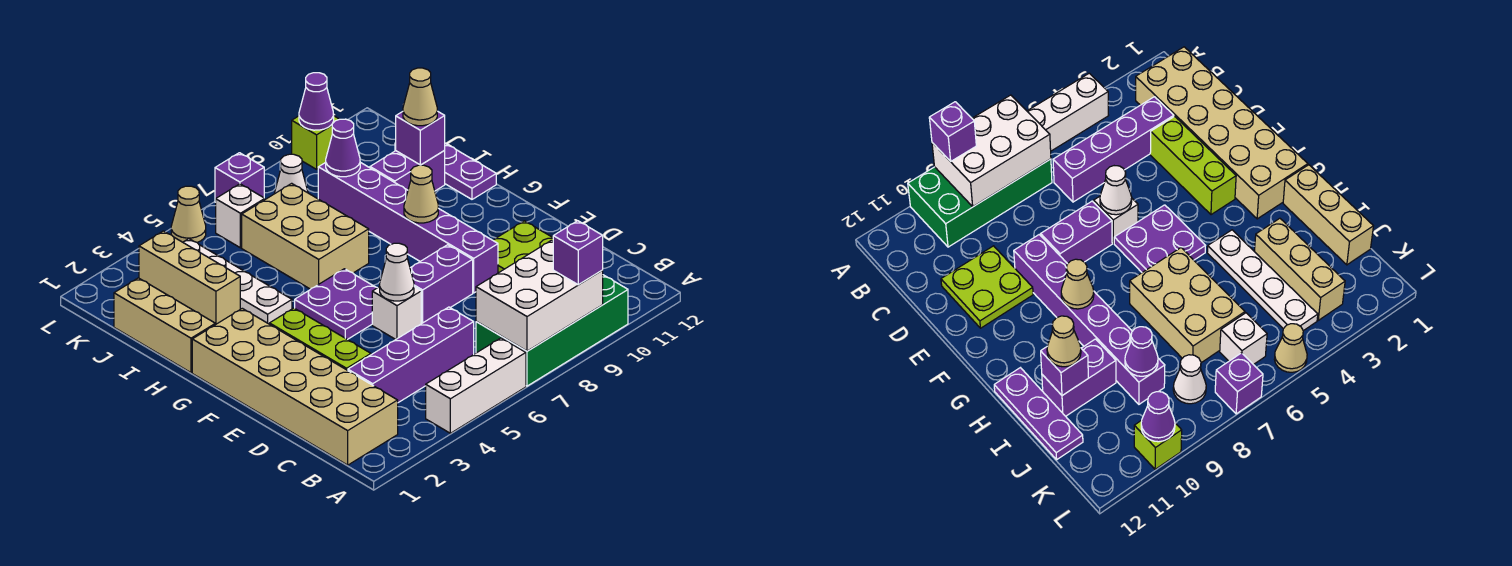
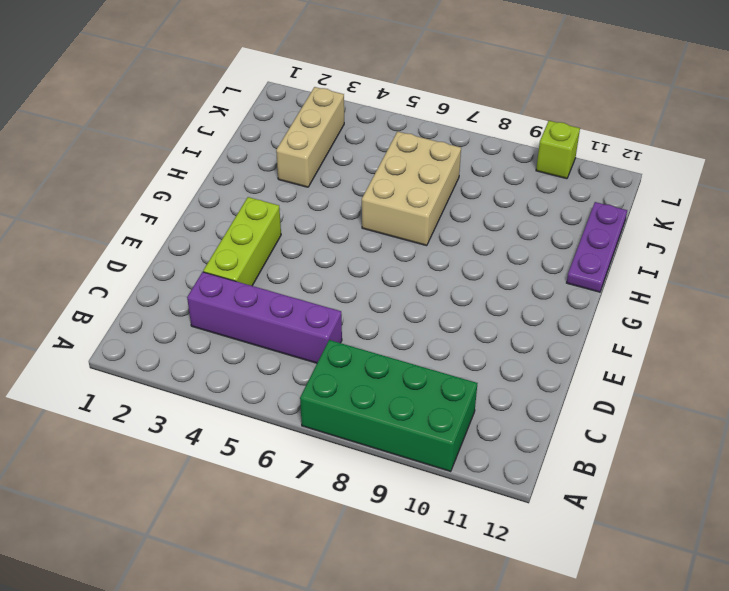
none -> white 1x3 brick [426,338,526,433]
none -> tan 2x6 brick [192,308,398,465]
none -> lime 2x2 plate [493,221,553,273]

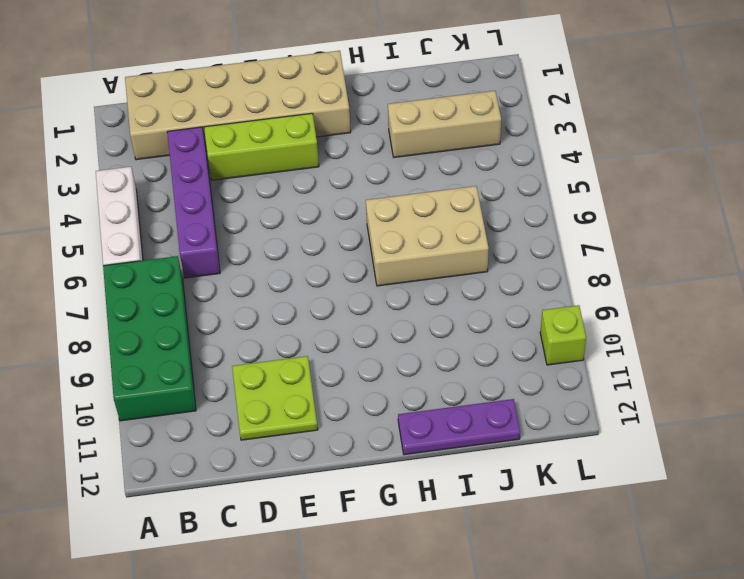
none -> white 1x1 brick [372,287,421,340]
none -> purple 1x2 brick [410,245,473,324]
none -> purple 1x6 brick [318,162,498,293]

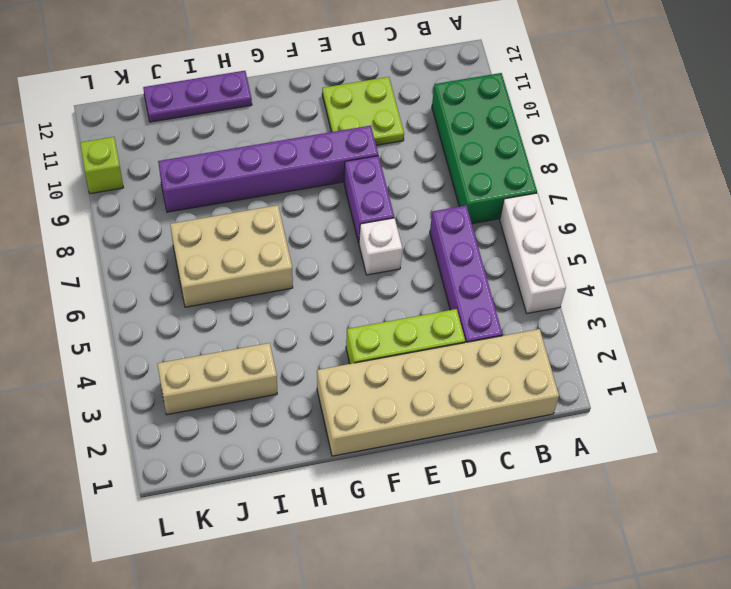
none -> purple 2x2 plate [295,269,377,340]
none -> tan 1x3 brick [114,278,215,373]
none -> white 1x4 plate [183,239,292,324]

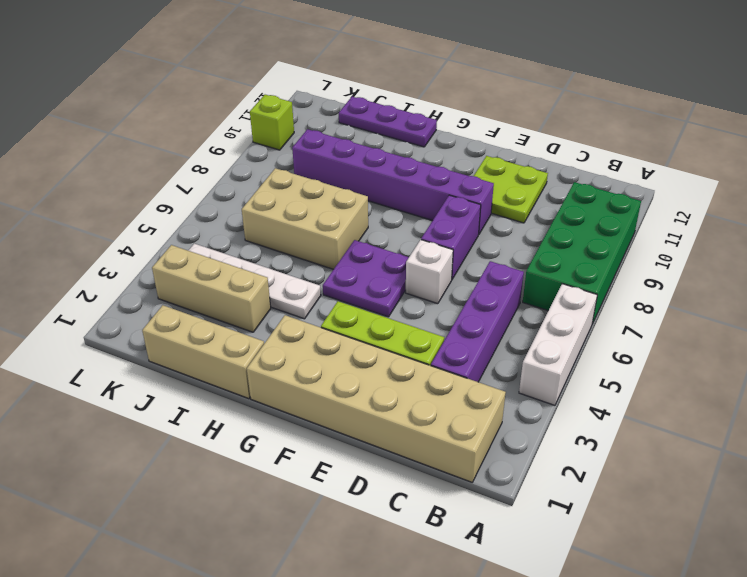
none -> purple 1x2 brick [370,150,445,191]
none -> white 1x1 brick [216,184,265,248]
none -> white 1x1 cone [274,154,308,194]

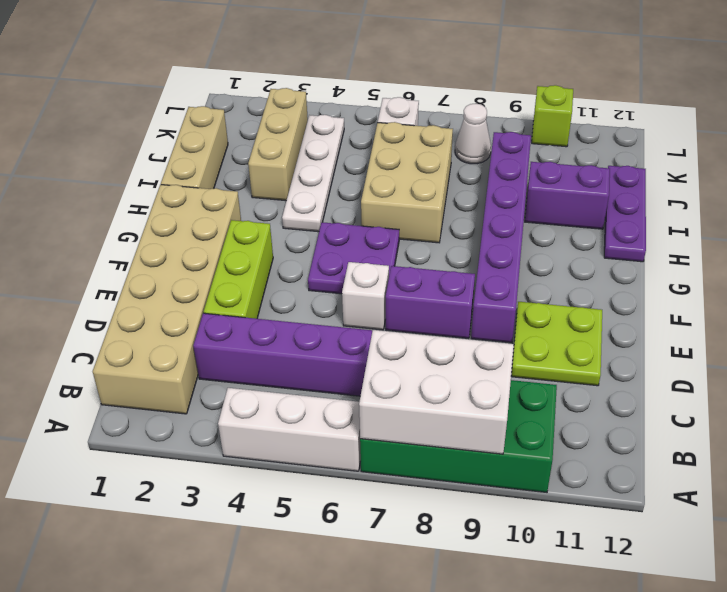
none -> tan 1x1 cone [171,186,206,242]
none -> purple 1x1 brick [215,153,264,202]
none -> white 1x1 cone [380,243,414,301]

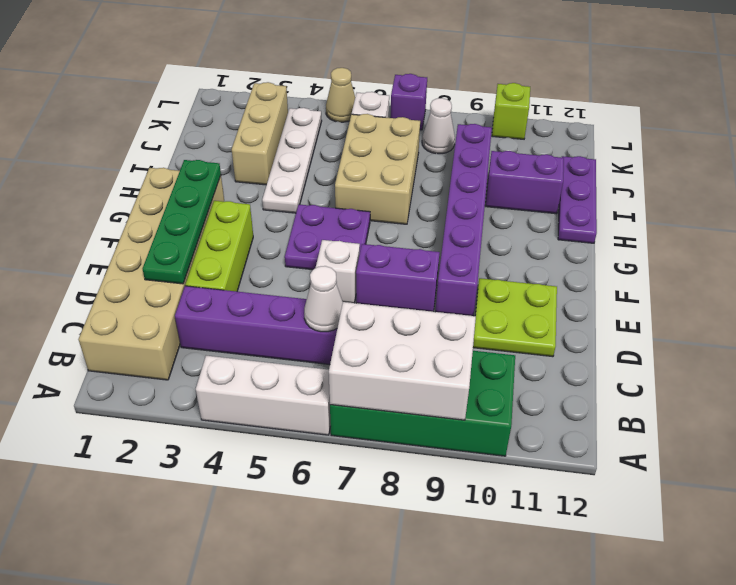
white 1x1 cone [304,266,343,332] -> white 1x1 cone moved to [380,243,414,301]
green 1x4 plate [143,160,221,284] -> none
none -> tan 1x3 brick [114,278,215,373]
none -> tan 1x1 cone [404,165,438,223]
none -> purple 1x1 brick [396,111,445,165]

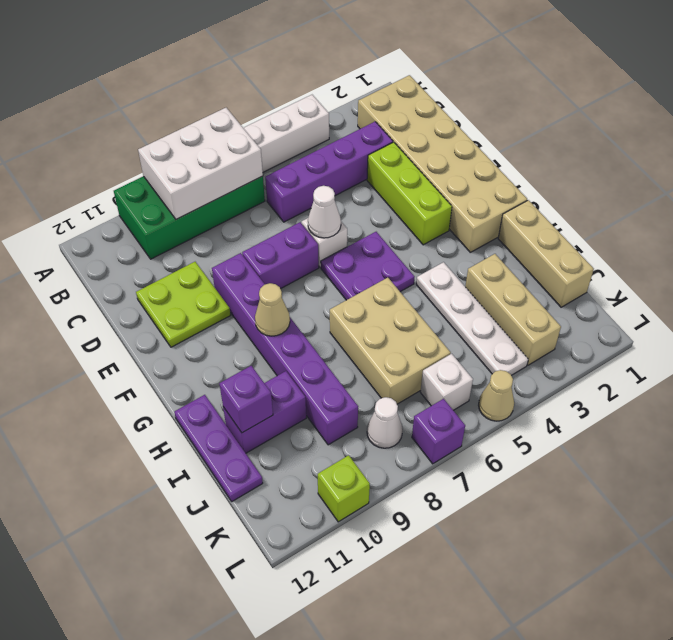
none -> purple 1x1 cone [326,119,360,177]
none -> purple 1x1 cone [299,73,334,130]
none -> purple 1x1 brick [553,221,603,285]

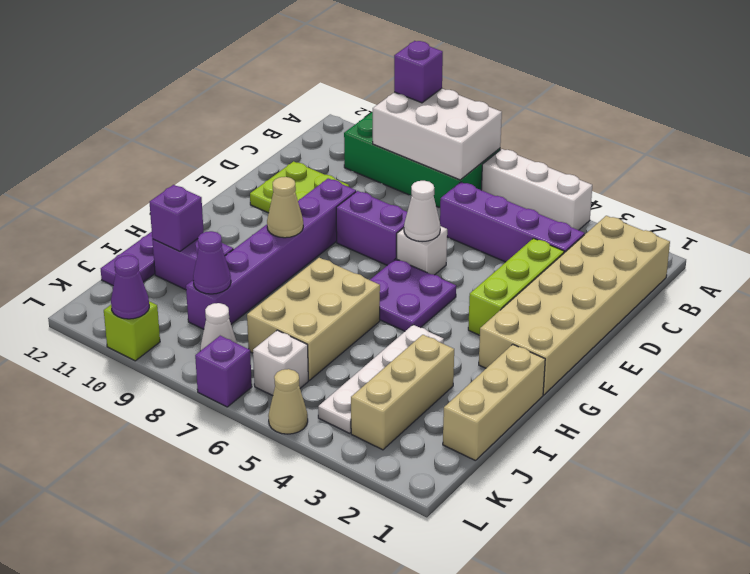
none -> tan 1x1 cone [403,68,437,126]

